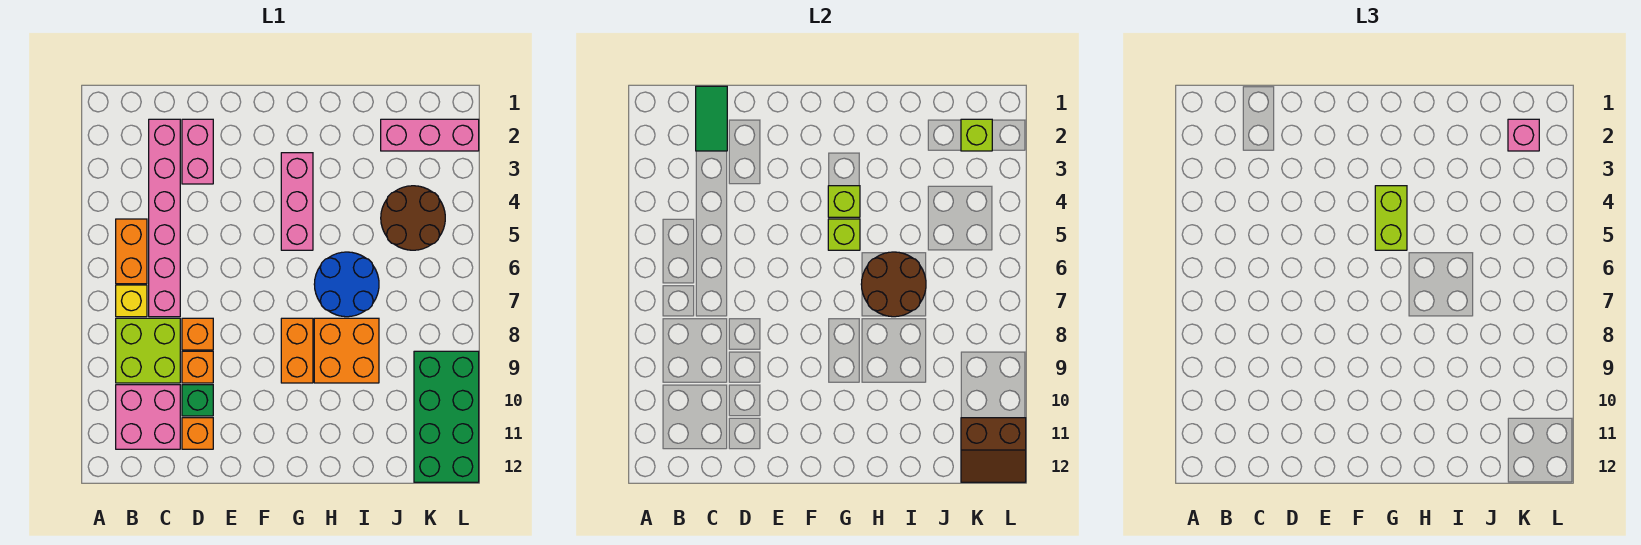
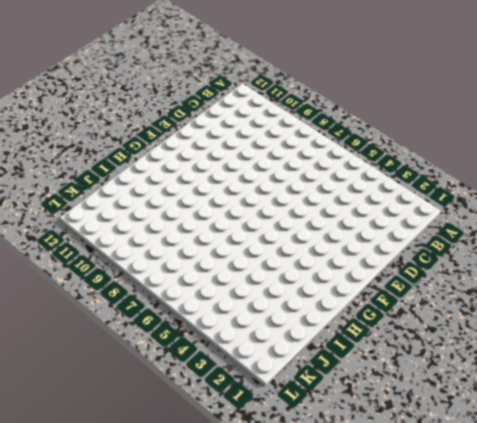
none -> orange 1x2 brick [116,219,147,284]
none -> yellow 1x1 brick [116,285,147,317]
none -> lime 2x2 brick [116,318,180,383]

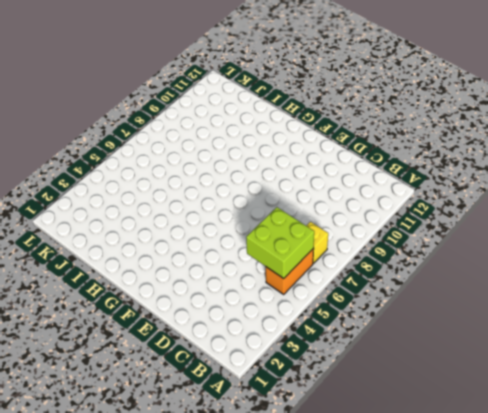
lime 2x2 brick [246,207,314,279] -> lime 2x2 brick moved to [116,318,180,383]
none -> pink 2x2 brick [116,385,180,449]
none -> pink 1x6 brick [149,119,180,317]
none -> pink 1x2 brick [182,119,213,184]

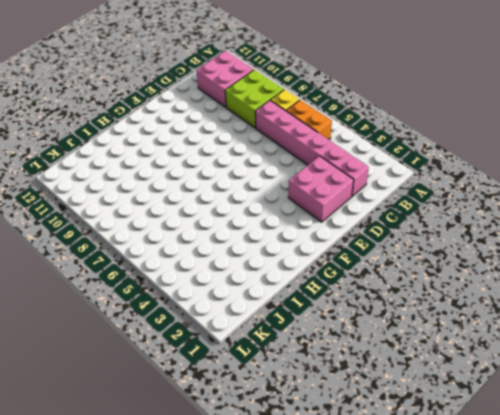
pink 2x2 brick [288,156,354,222] -> pink 1x2 brick [182,119,213,184]
none -> orange 1x1 brick [182,318,213,350]
none -> orange 1x1 brick [182,351,213,383]
none -> green 1x1 brick [182,385,213,416]

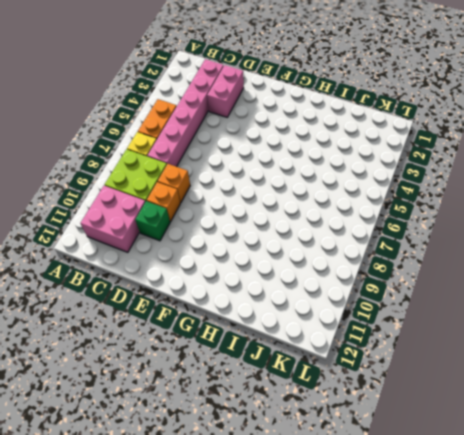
none -> orange 1x1 brick [182,418,213,449]
none -> pink 1x3 brick [281,153,313,250]
none -> orange 1x2 brick [281,318,313,383]

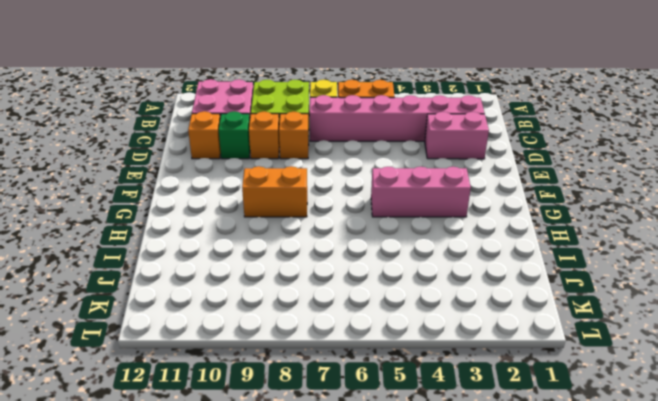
none -> blue 2x2 round brick [314,252,379,317]
none -> orange 2x2 brick [314,318,379,383]
none -> pink 1x3 brick [381,119,479,151]

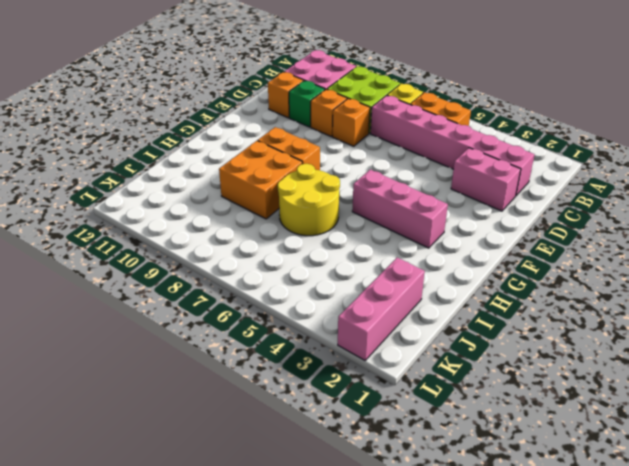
yellow 2x2 round brick [278,164,340,236] -> blue 2x2 round brick [314,252,379,317]
none -> brown 2x2 round brick [381,186,445,250]
none -> green 2x4 brick [414,351,479,482]
none -> green 1x2 tile [696,86,727,151]

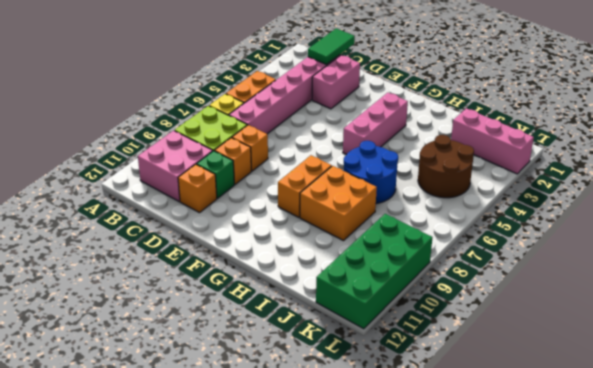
none -> lime 1x1 brick [828,186,860,217]
none -> lime 1x1 brick [828,219,860,250]
none -> brown 2x2 round brick [861,252,926,317]

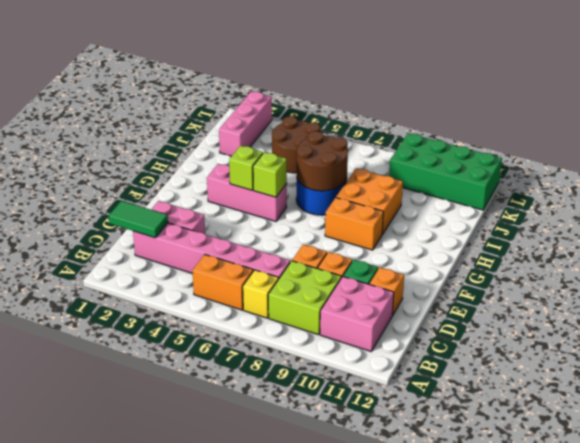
none -> lime 1x1 brick [961,119,992,151]
none -> brown 2x2 slope [961,418,1026,482]
none -> lime 1x2 brick [1375,186,1407,250]

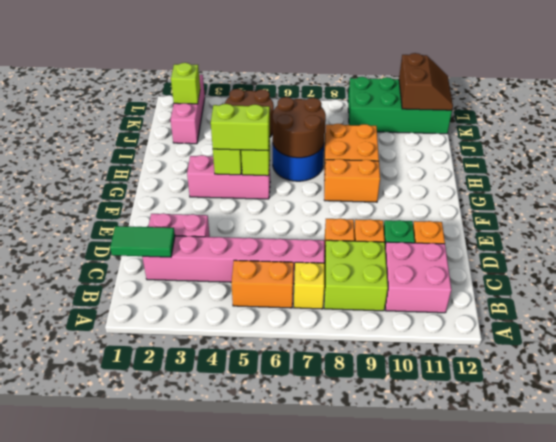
none -> pink 1x1 brick [1508,119,1539,151]

